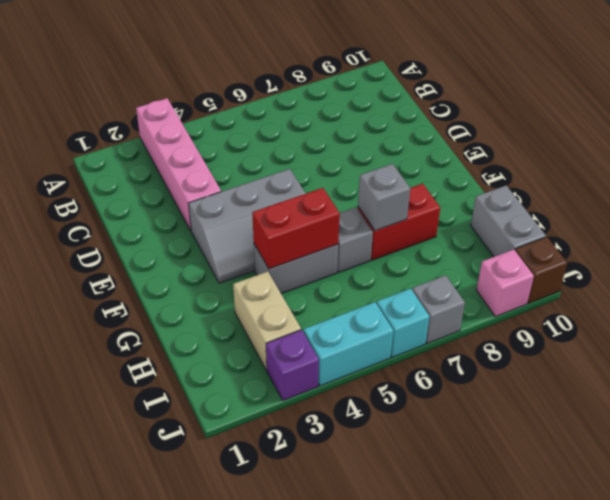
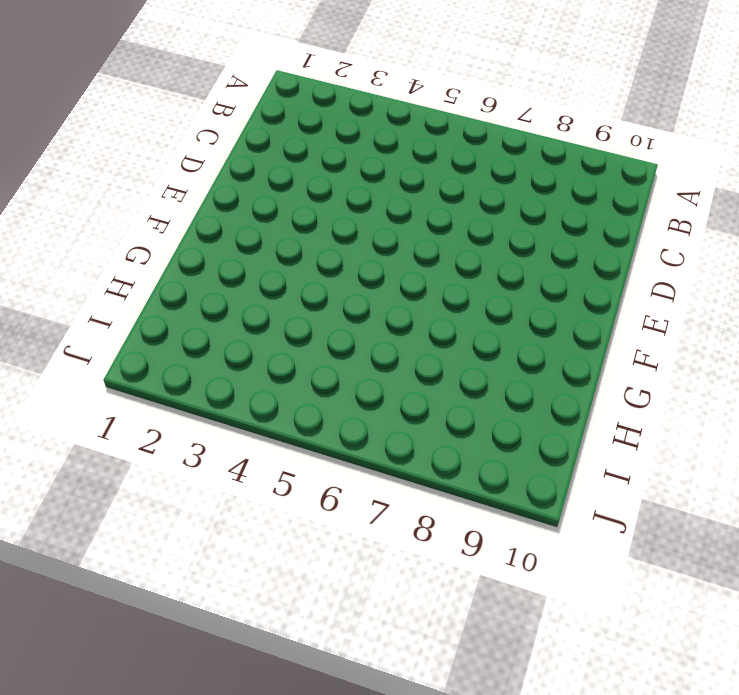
none -> pink 1x4 brick [136,98,221,230]
none -> grey 2x3 slope [189,169,306,283]
none -> grey 1x2 brick [254,244,338,294]

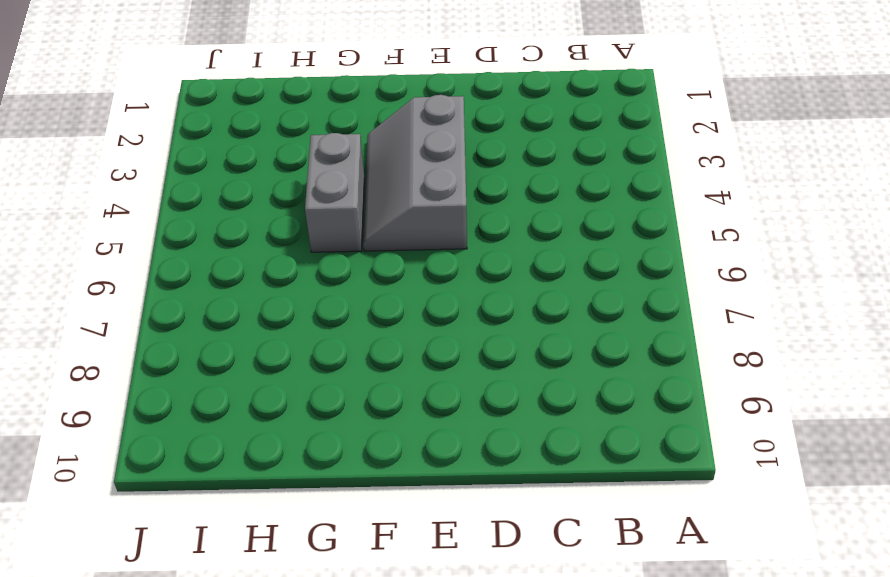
none -> pink 1x4 brick [136,98,221,230]
none -> grey 1x1 brick [337,207,373,272]
none -> red 1x2 brick [358,184,440,260]

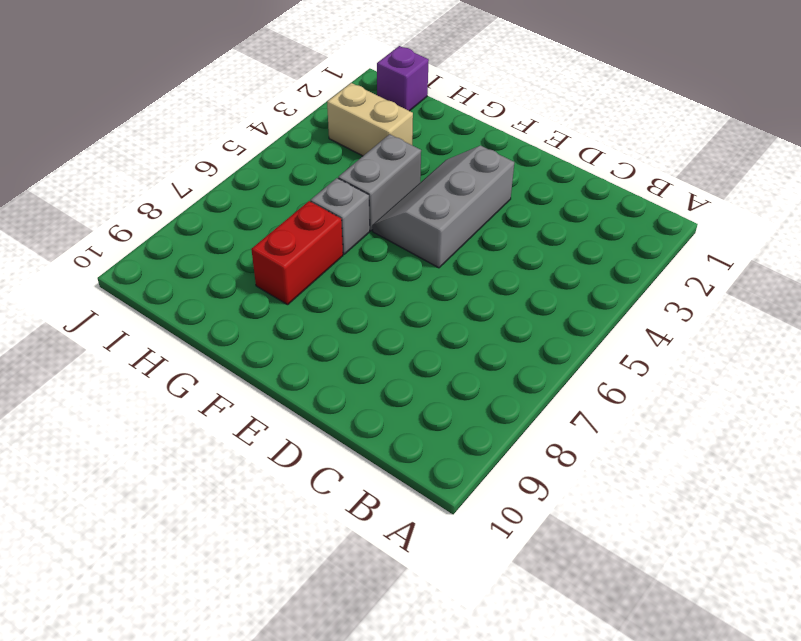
purple 1x1 brick [377,46,429,111] -> purple 1x1 brick moved to [266,330,319,401]
none -> pink 1x4 brick [136,98,221,230]
none -> grey 1x2 brick [471,185,546,257]
none -> cyan 1x2 brick [304,302,393,386]

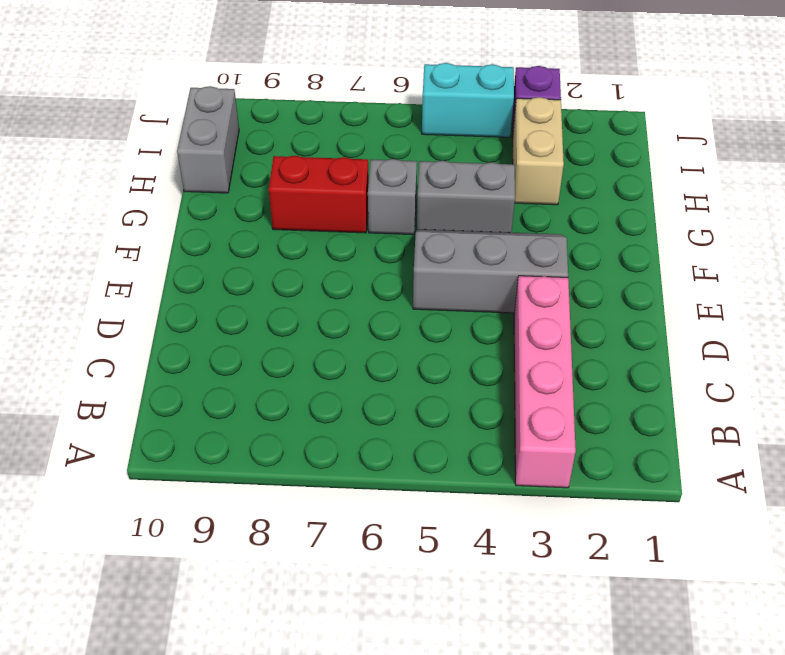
none -> cyan 1x1 brick [377,289,430,357]
none -> grey 1x1 brick [412,275,465,343]
none -> pink 1x1 brick [477,249,534,317]

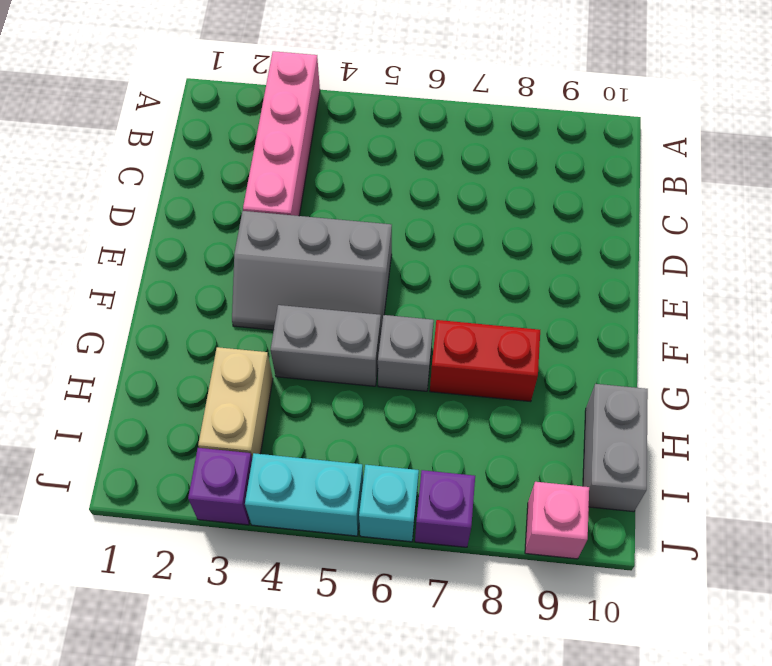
purple 1x1 brick [415,470,475,547] -> grey 1x1 brick [412,275,465,343]
none -> brown 1x1 brick [515,237,567,303]
none -> red 1x2 brick [252,188,340,269]
none -> grey 1x1 brick [358,164,410,231]

